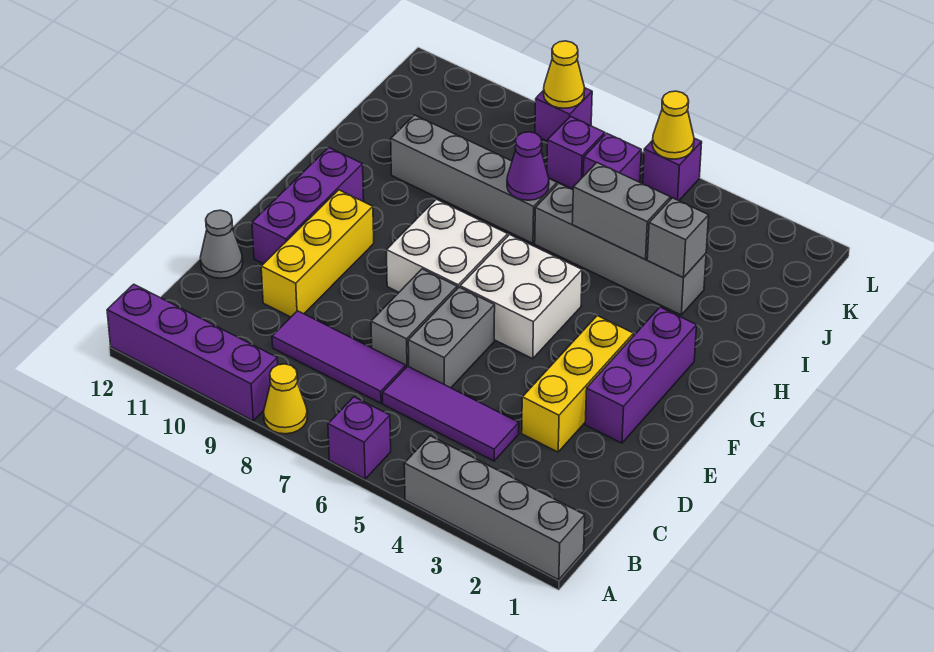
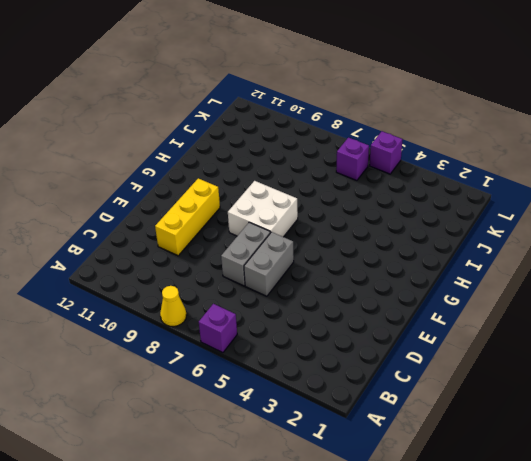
none -> grey 1x4 brick [404,436,585,580]
none -> purple 1x4 brick [107,284,278,421]
none -> purple 1x3 tile [383,366,519,461]

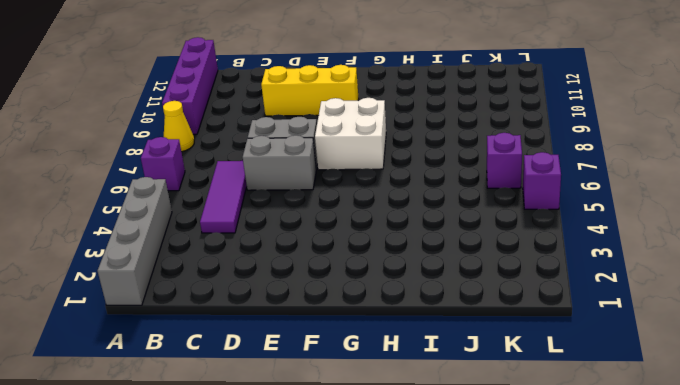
none -> purple 1x3 tile [272,311,406,403]
none -> yellow 1x3 brick [522,315,634,452]
none -> grey 1x1 cone [200,210,243,278]

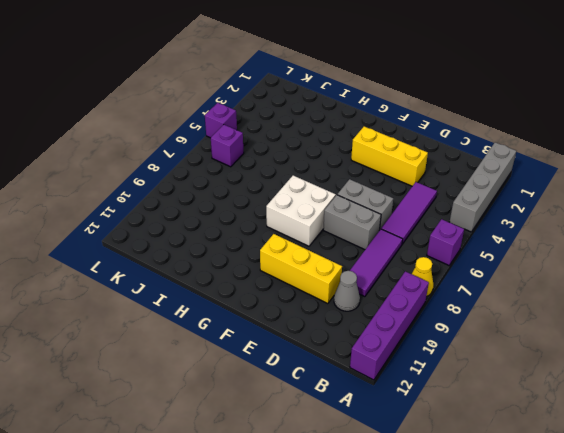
grey 1x1 cone [334,271,360,311] -> grey 1x1 cone moved to [200,210,243,278]
none -> purple 1x3 brick [585,307,697,443]
none -> purple 1x3 brick [252,148,364,264]
none -> white 2x2 brick [460,235,582,359]

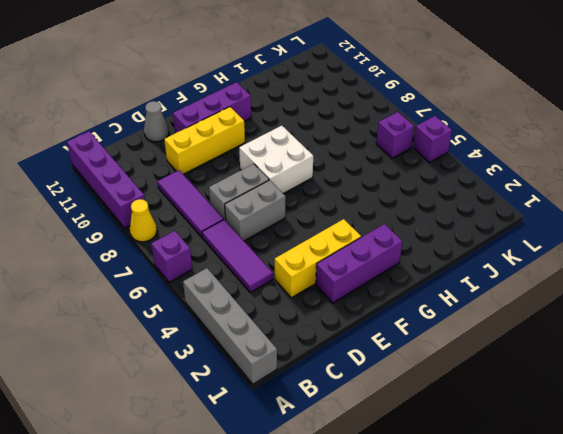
none -> white 2x2 brick [460,235,582,359]
none -> grey 1x4 brick [535,183,706,315]
none -> grey 1x4 brick [391,115,557,243]

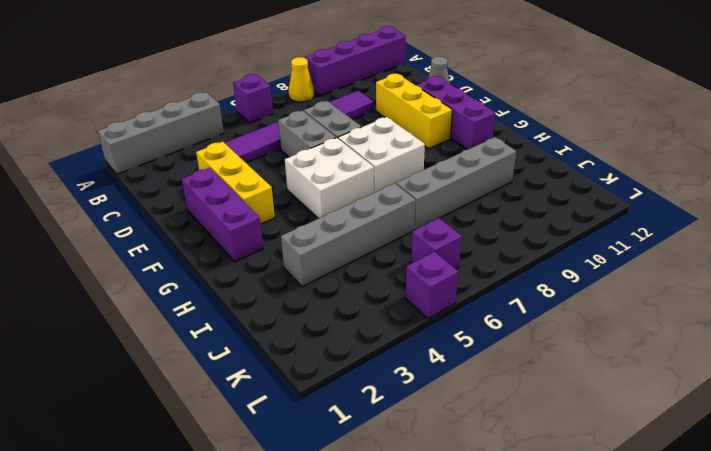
none -> purple 1x1 brick [547,117,605,189]
none -> purple 1x1 brick [535,88,592,142]
none -> grey 1x1 brick [647,198,709,278]

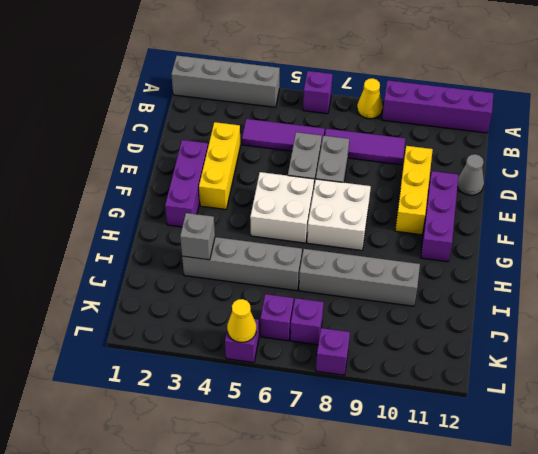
none -> grey 1x2 brick [572,163,670,259]
none -> purple 1x1 cone [507,132,549,200]
none -> yellow 1x1 cone [544,41,585,108]

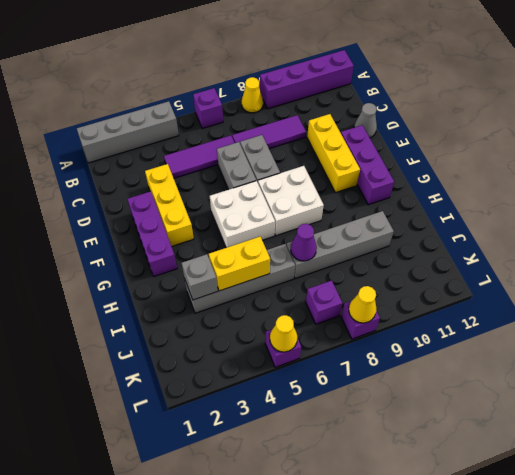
yellow 1x2 brick [209,237,270,291] -> grey 1x2 brick [572,163,670,259]
none -> purple 1x1 brick [583,133,641,182]

